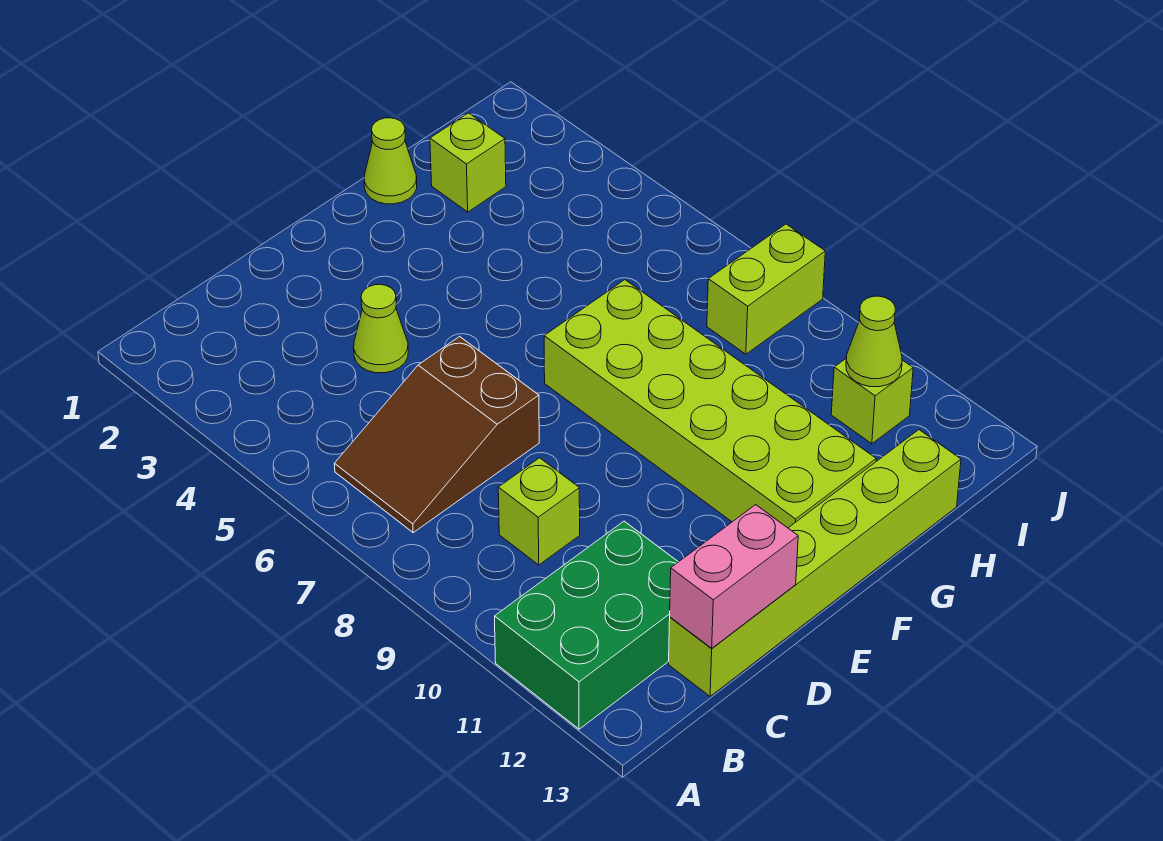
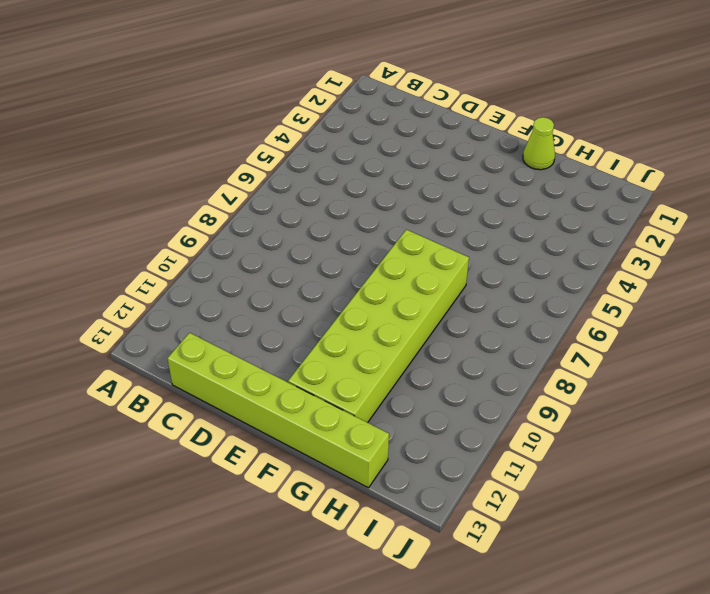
none -> green 2x3 brick [495,521,678,729]
none -> brown 2x3 slope [335,337,539,533]
none -> lime 1x1 brick [498,458,580,565]

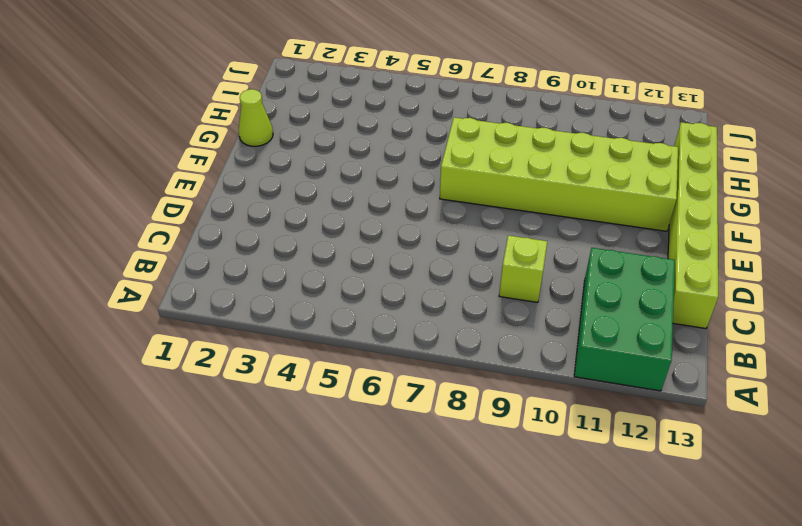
none -> brown 2x3 slope [335,337,539,533]
none -> lime 1x1 cone [354,284,408,373]
none -> lime 1x1 brick [430,113,506,212]

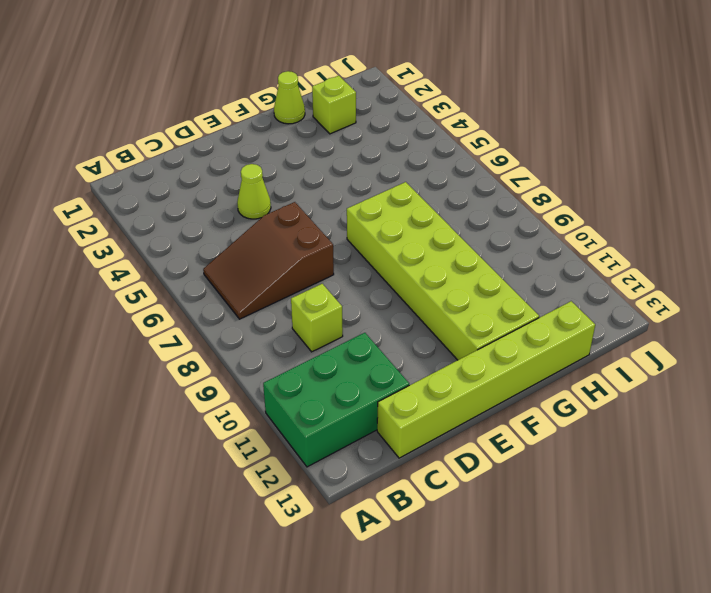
none -> lime 1x2 brick [707,224,825,354]
none -> lime 1x1 brick [831,359,913,444]
none -> pink 1x2 brick [670,505,798,648]

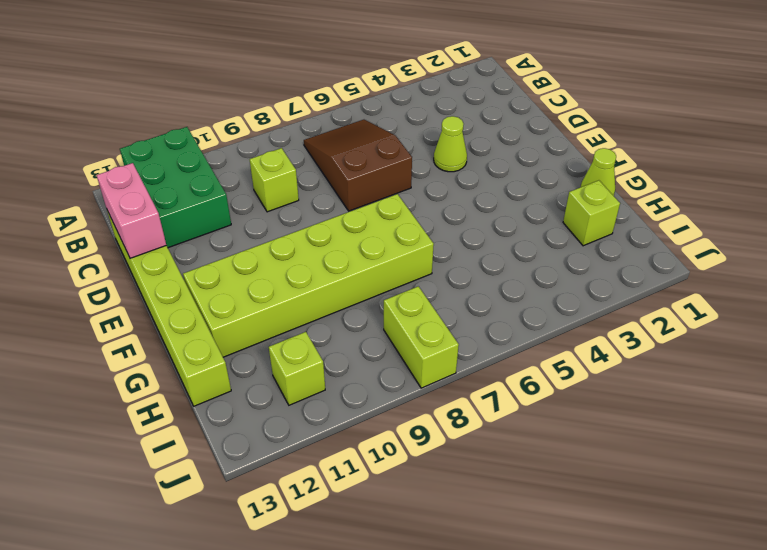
none -> lime 1x1 cone [846,296,902,387]

